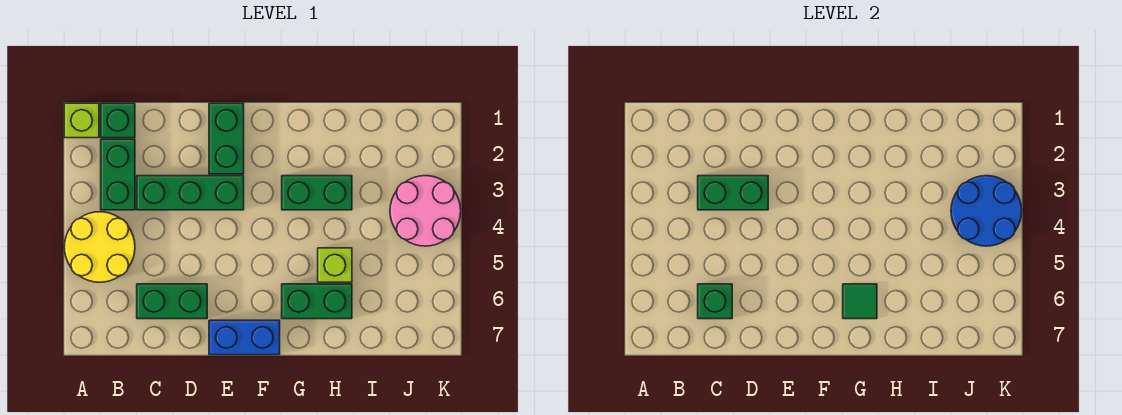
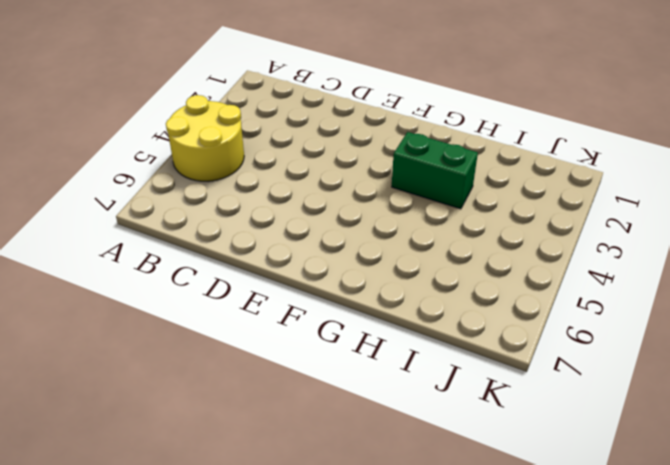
none -> lime 1x1 brick [64,103,99,138]
none -> green 1x1 brick [101,103,135,138]
none -> green 1x2 brick [101,139,135,210]

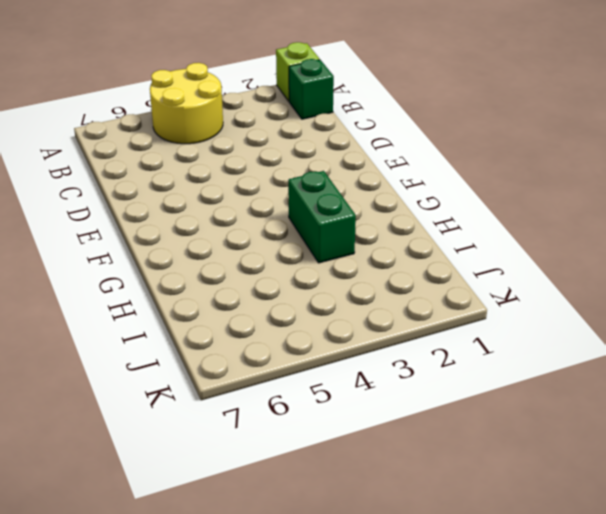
none -> green 1x2 brick [101,139,135,210]
none -> green 1x3 brick [137,176,244,210]
none -> green 1x2 brick [137,284,207,319]

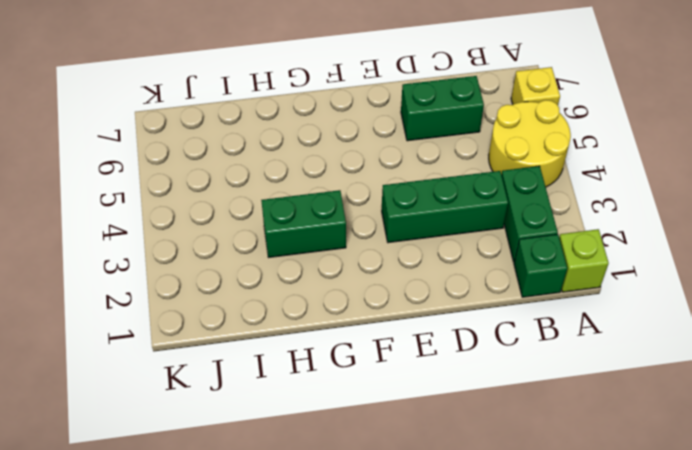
yellow 1x1 brick [511,67,560,105] -> none
none -> green 1x2 brick [209,103,244,174]
none -> blue 1x2 brick [209,320,280,355]
none -> green 1x2 brick [282,284,352,319]

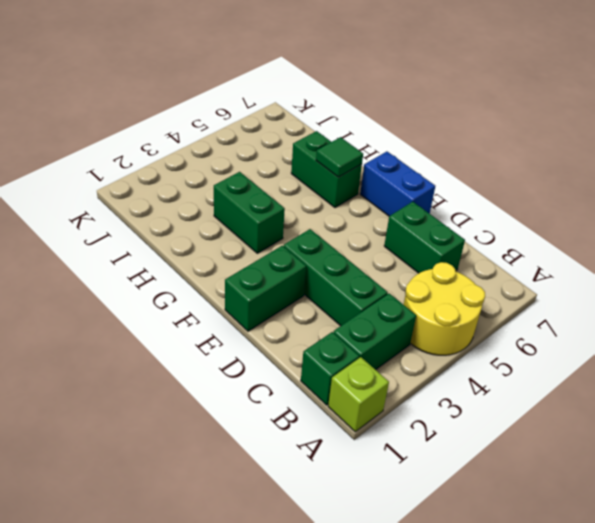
none -> lime 1x1 brick [318,248,352,282]
none -> pink 2x2 round brick [390,176,461,246]
none -> green 1x2 brick [698,176,768,210]

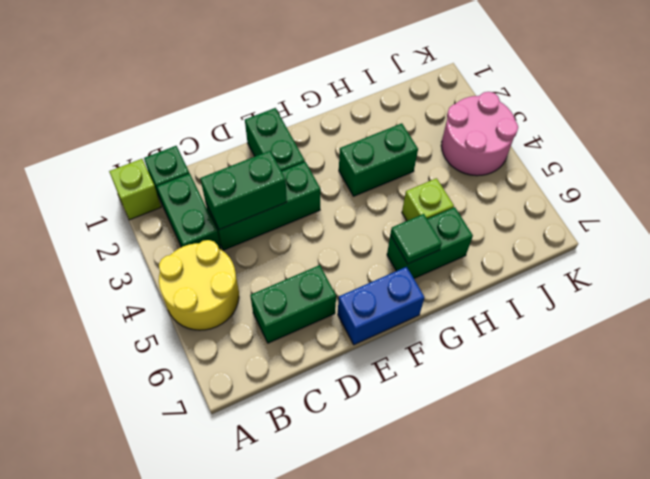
none -> green 1x1 brick [698,284,732,319]
none -> blue 2x2 round brick [951,176,1022,246]

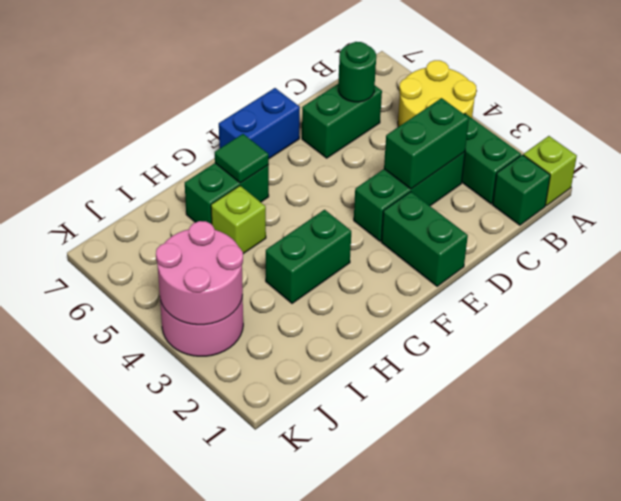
green 1x1 round brick [338,42,376,102] -> green 1x1 brick [698,284,732,319]
pink 2x2 round brick [156,221,243,325] -> blue 2x2 round brick [951,176,1022,246]

